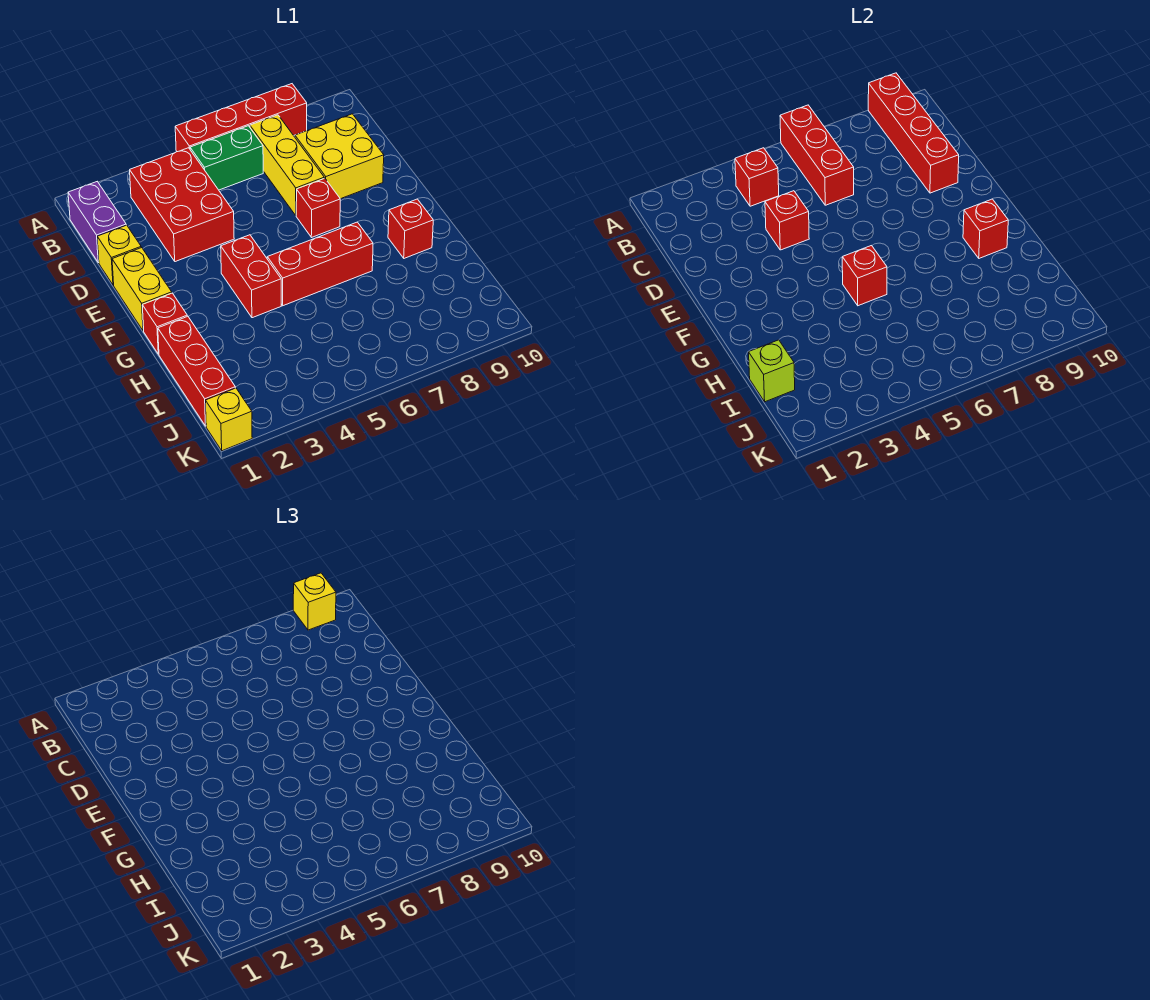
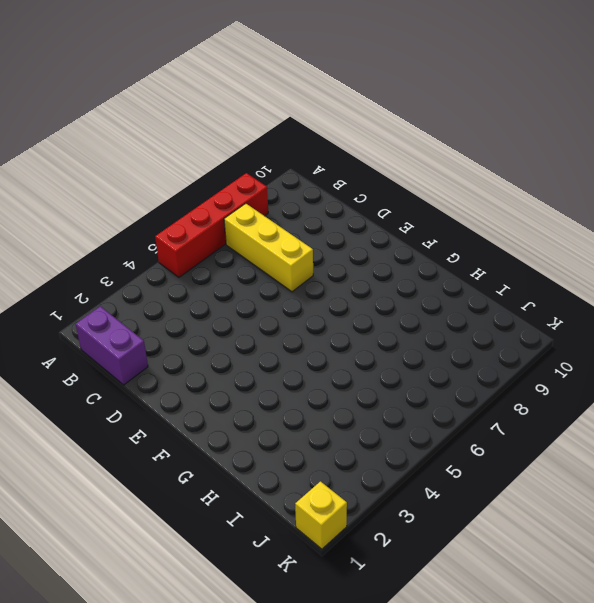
none -> red 2x3 brick [130,148,234,262]
none -> green 1x2 brick [190,126,263,190]
none -> yellow 2x2 brick [295,114,384,199]

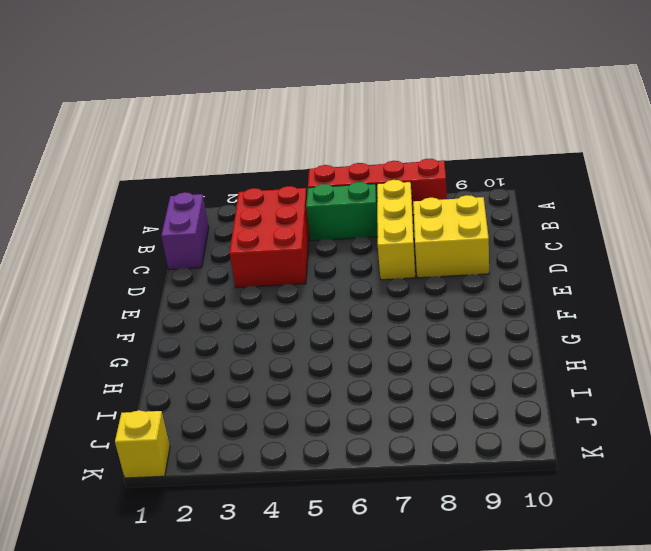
none -> yellow 1x1 brick [97,225,141,285]
none -> yellow 1x2 brick [112,247,172,331]
none -> red 1x1 brick [296,178,340,238]

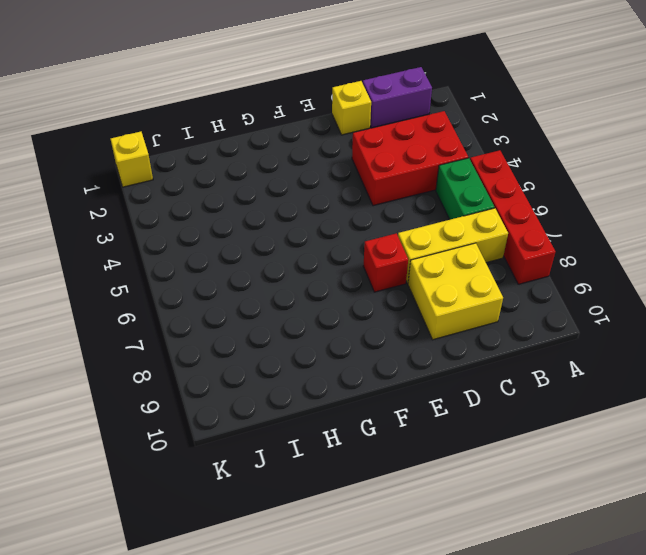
none -> yellow 1x2 brick [112,247,172,331]
none -> red 1x2 brick [221,235,281,318]
none -> red 1x1 brick [142,293,187,354]

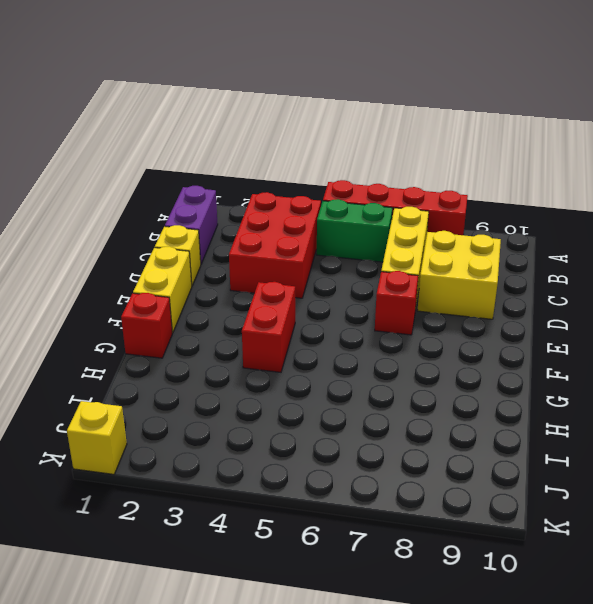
none -> red 1x3 brick [267,222,373,306]
none -> red 1x1 brick [388,199,433,258]
none -> red 1x3 brick [158,316,235,426]

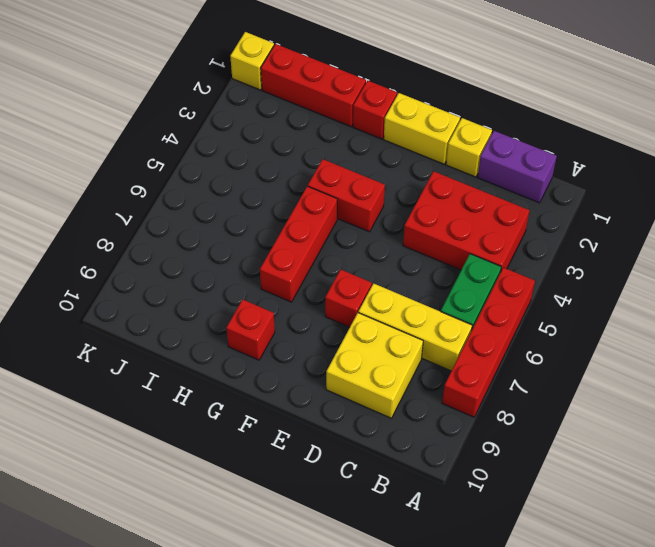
none -> red 1x3 brick [780,105,854,205]
none -> red 1x4 brick [868,73,959,193]
none -> red 1x1 brick [735,148,779,206]

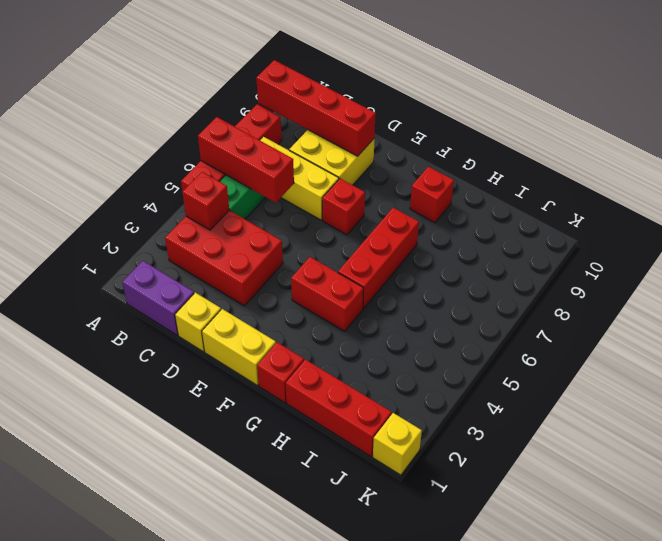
none -> red 1x1 brick [765,191,809,250]
none -> red 1x1 brick [842,246,887,306]
none -> red 1x1 brick [963,199,1008,258]

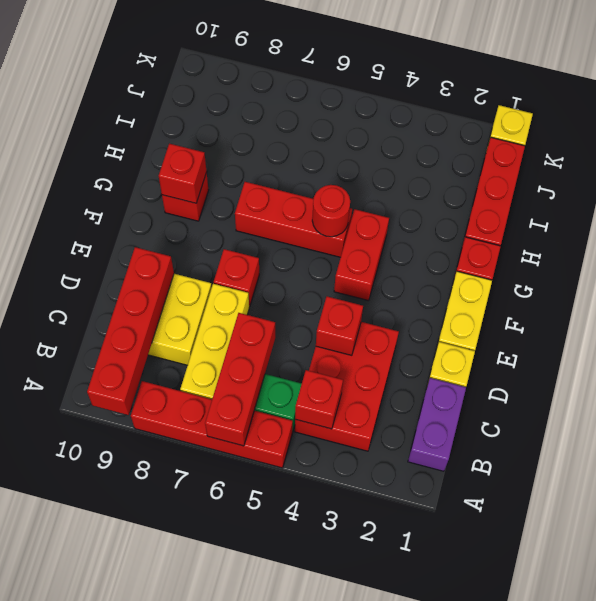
red 1x1 round brick [312,185,350,237] -> red 1x1 brick [842,246,887,306]
none -> lime 1x1 brick [749,340,795,402]
none -> yellow 1x1 brick [293,573,336,630]

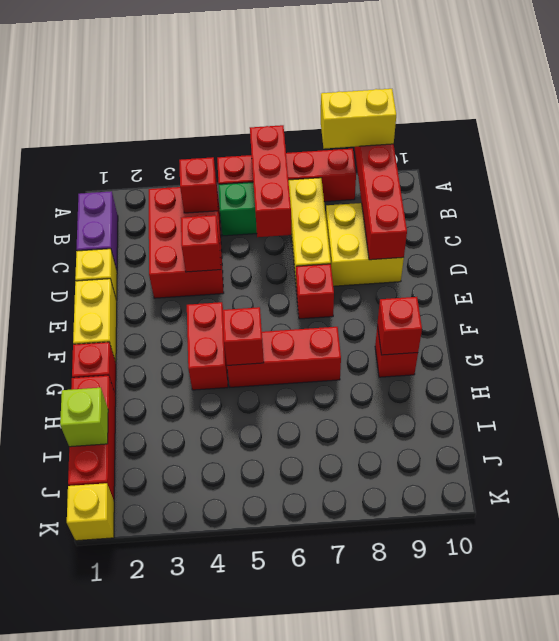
yellow 1x2 brick [321,89,396,149] -> yellow 1x1 brick [293,573,336,630]

